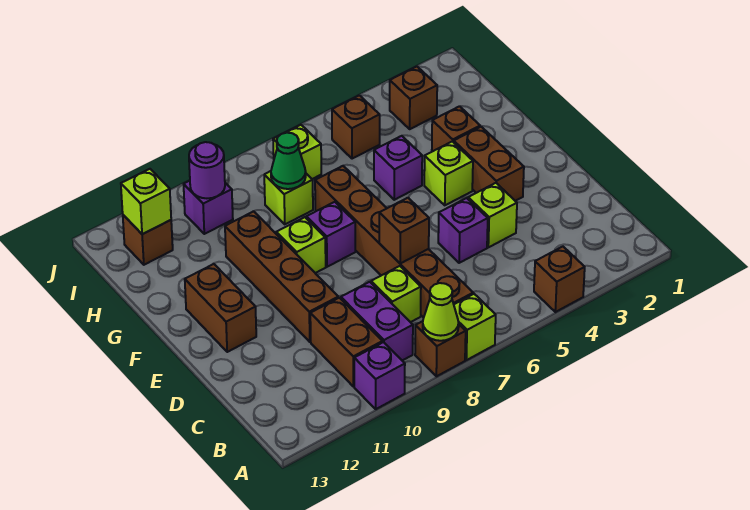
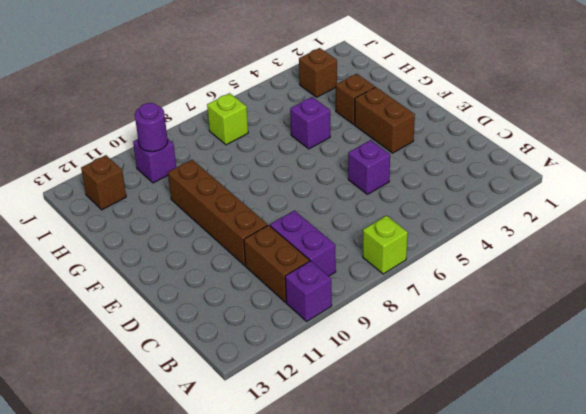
none -> brown 1x1 brick [534,247,585,312]
none -> brown 1x1 brick [415,321,466,376]
none -> brown 1x6 brick [315,166,473,318]

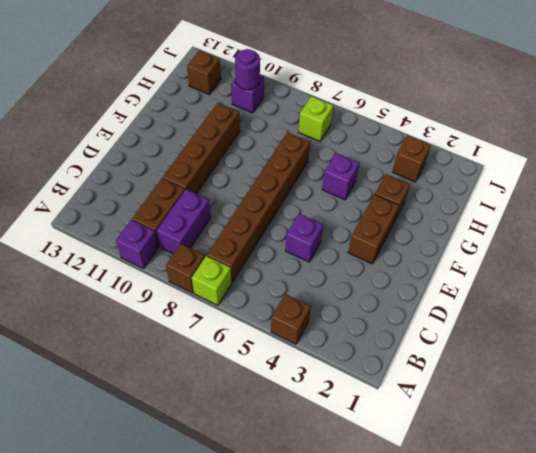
none -> lime 1x1 brick [371,266,421,322]
none -> lime 1x1 brick [468,183,517,247]
none -> brown 1x2 brick [185,264,256,352]

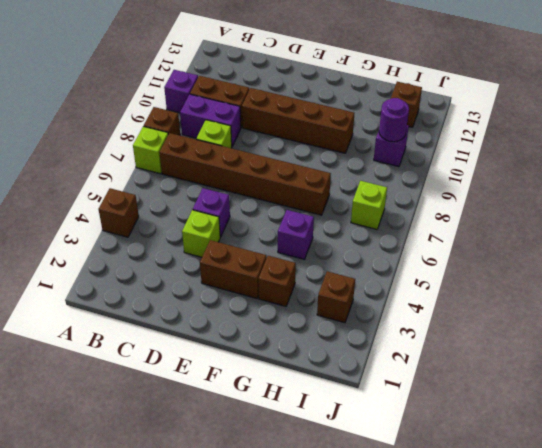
none -> brown 1x2 brick [185,264,256,352]
none -> lime 1x1 brick [424,141,473,205]
none -> purple 1x1 brick [306,202,355,267]

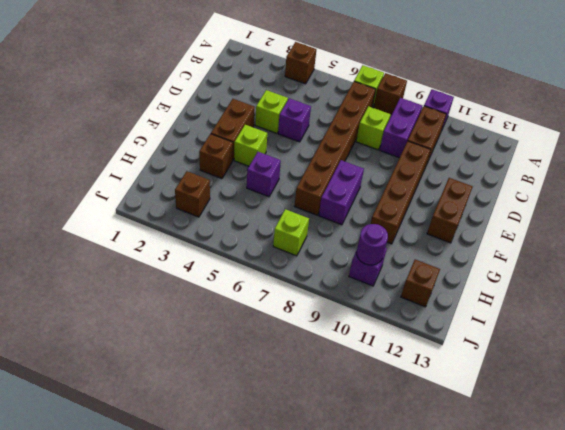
purple 1x2 brick [319,160,364,225] -> purple 1x1 brick [306,202,355,267]
none -> lime 1x1 brick [276,217,326,273]
none -> lime 1x1 brick [264,171,313,224]
none -> brown 1x1 brick [332,95,380,159]

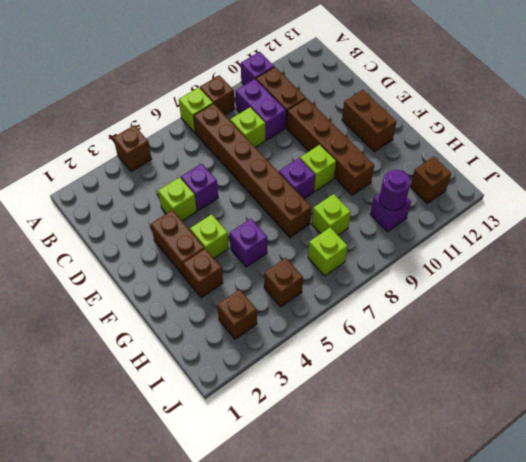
none -> lime 1x1 cone [423,283,459,341]
none -> brown 1x1 brick [379,198,429,263]
none -> green 1x1 cone [271,133,306,189]

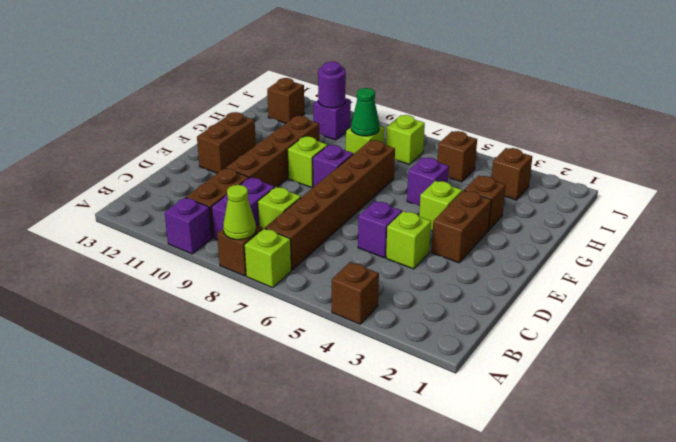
none -> brown 1x1 brick [379,198,429,263]
none -> lime 1x1 brick [121,169,171,234]

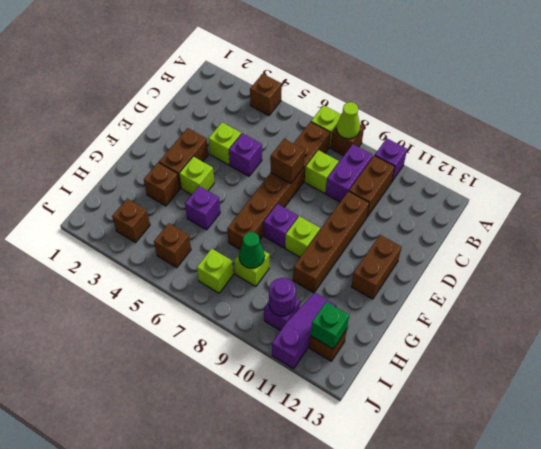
purple 1x3 slope [272,292,336,369] -> none
green 1x1 brick [311,301,349,349] -> lime 1x1 brick [121,169,171,234]

